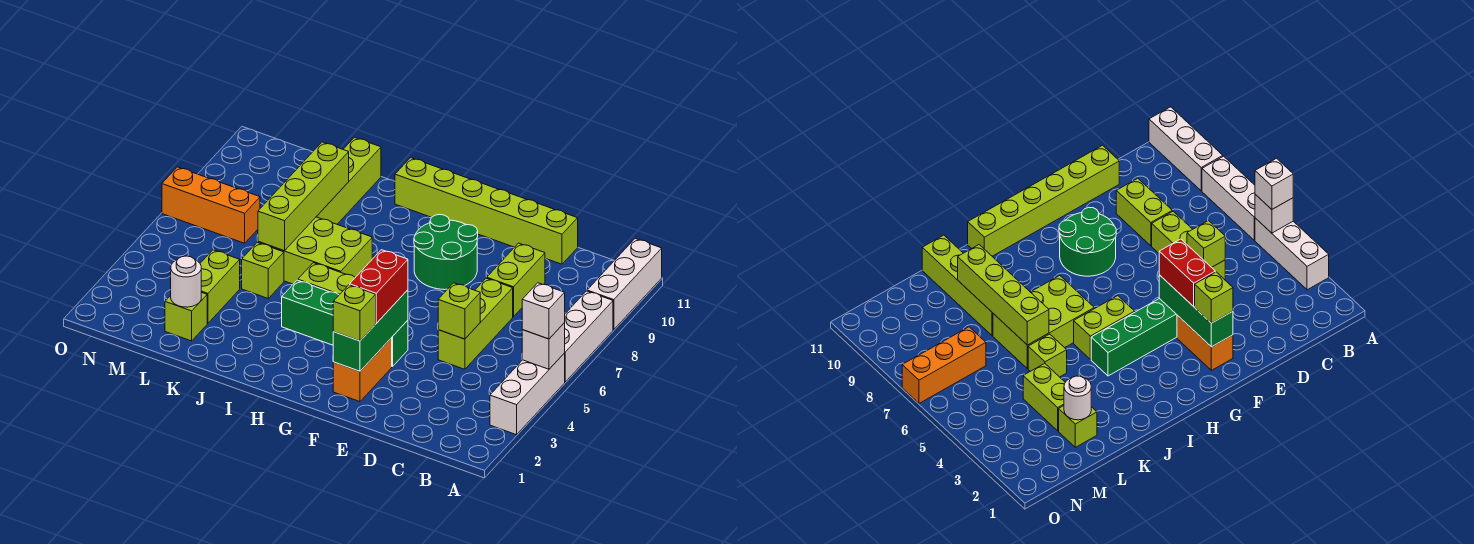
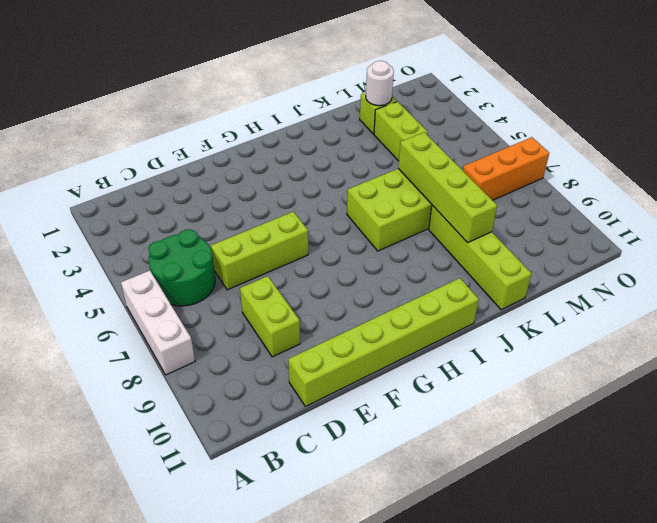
green 2x2 round brick [148,229,215,306] -> green 2x2 round brick moved to [414,215,478,290]
lime 1x3 brick [211,212,308,290] -> lime 1x3 brick turned to [438,278,513,369]
none -> white 1x3 brick [490,353,565,435]
none -> white 1x3 brick [587,239,662,330]
none -> orange 1x2 brick [333,338,392,402]

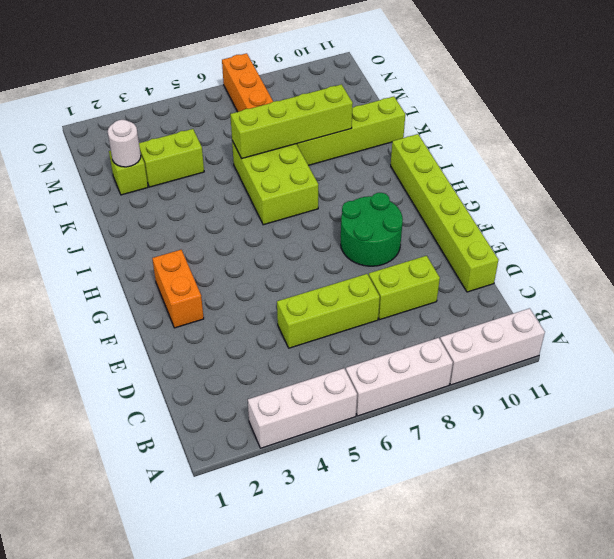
orange 1x2 brick [152,250,204,328] -> orange 1x2 brick turned to [333,338,392,402]
none -> green 1x4 brick [282,280,408,367]
none -> lime 1x2 brick [298,263,355,295]
none -> lime 1x1 brick [242,242,284,298]

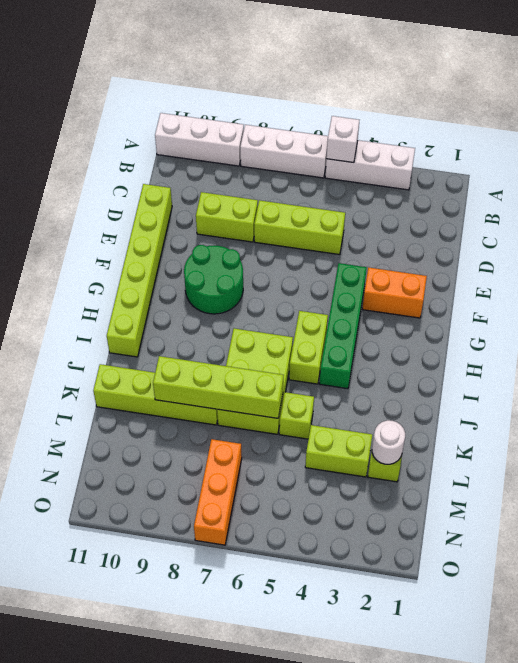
none -> lime 1x1 brick [438,283,480,339]
none -> green 1x3 brick [333,290,408,371]
none -> white 1x1 brick [522,283,565,339]

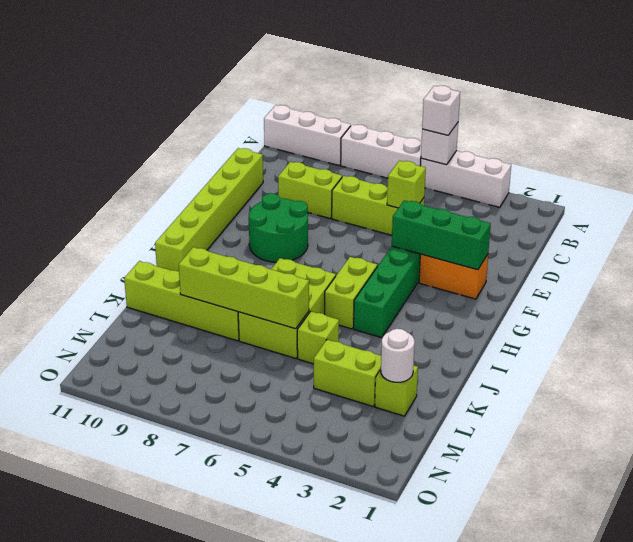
none -> orange 1x3 brick [162,167,260,243]
none -> lime 1x1 brick [333,285,376,341]
none -> red 1x2 brick [350,250,408,323]

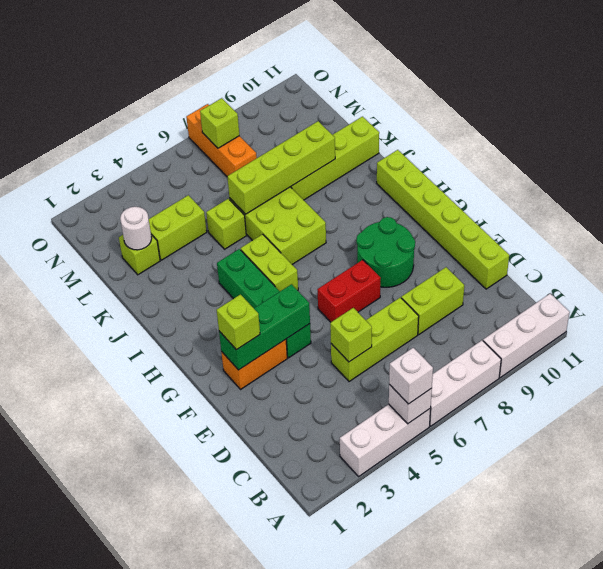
red 1x2 brick [317,260,381,322] -> red 1x2 brick moved to [350,250,408,323]
lime 1x1 brick [200,98,239,148] -> none

